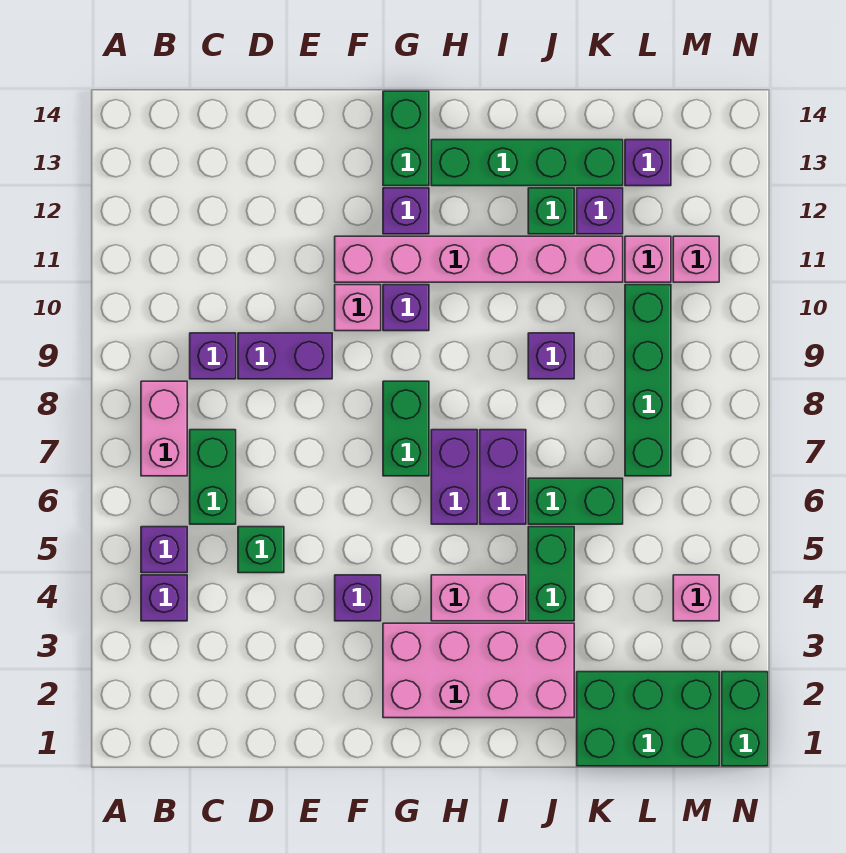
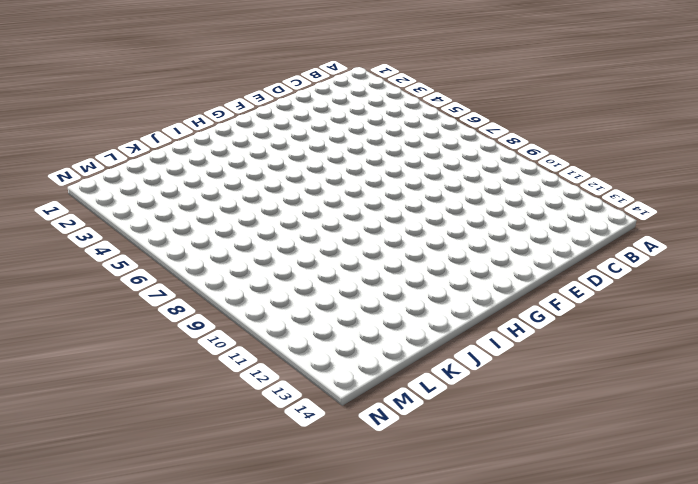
none -> purple 1x1 brick [141,575,187,621]
none -> purple 1x1 brick [141,527,187,573]
none -> pink 1x2 brick [141,381,187,476]
none -> green 1x2 brick [190,430,236,524]

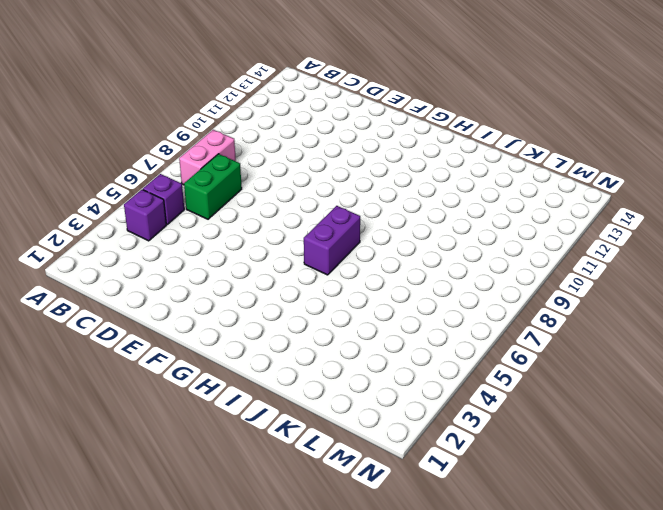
none -> purple 1x1 brick [190,333,236,379]
none -> green 1x1 brick [238,527,284,573]
none -> purple 1x2 brick [238,333,332,379]
none -> purple 1x1 brick [335,575,381,621]

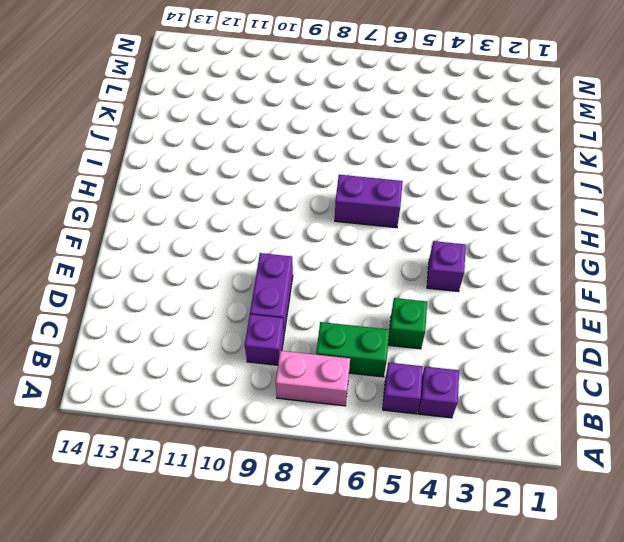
none -> pink 1x1 brick [335,285,381,331]
none -> pink 1x6 brick [335,236,623,282]
none -> pink 2x4 brick [383,623,574,718]
none -> green 1x2 brick [383,381,429,476]

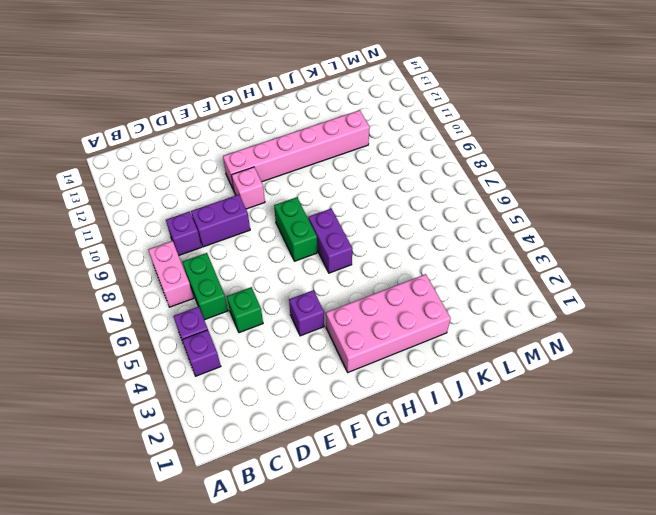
none -> purple 1x1 brick [383,285,429,331]
none -> purple 1x1 brick [383,188,429,234]
none -> green 1x2 brick [383,91,429,186]
none -> pink 1x2 brick [431,575,526,621]

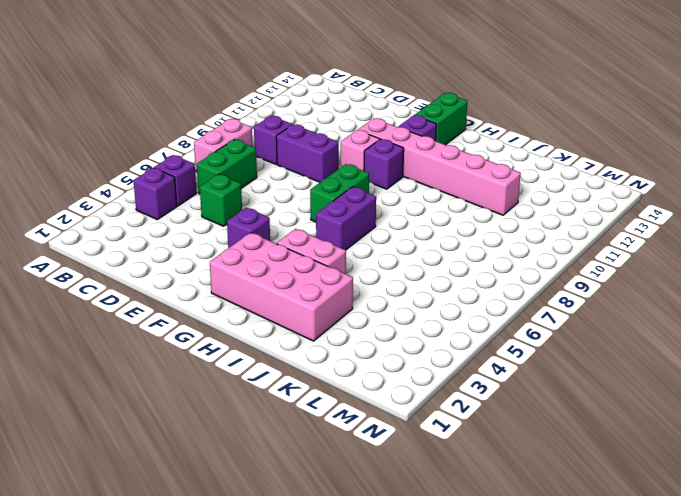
none -> green 1x4 brick [431,140,623,186]
none -> purple 1x2 brick [480,430,526,524]
none -> green 1x2 brick [528,527,574,621]
none -> green 1x2 brick [528,478,623,524]

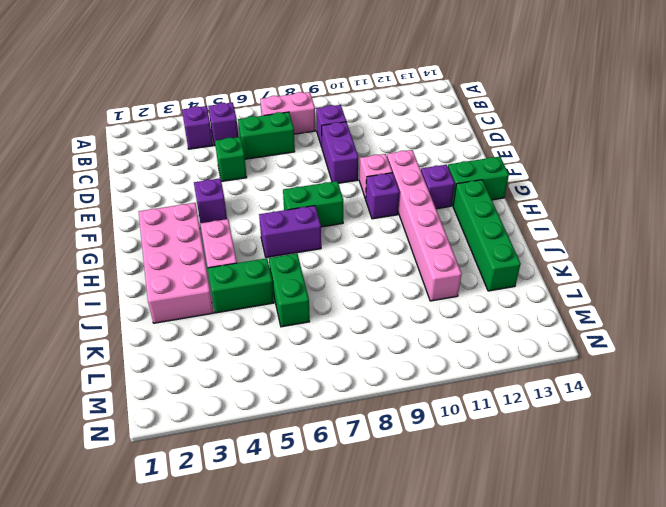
none -> purple 1x2 brick [480,430,526,524]
none -> purple 1x1 brick [528,333,574,379]
none -> green 1x1 brick [528,188,574,234]
none -> green 2x3 brick [577,672,719,766]

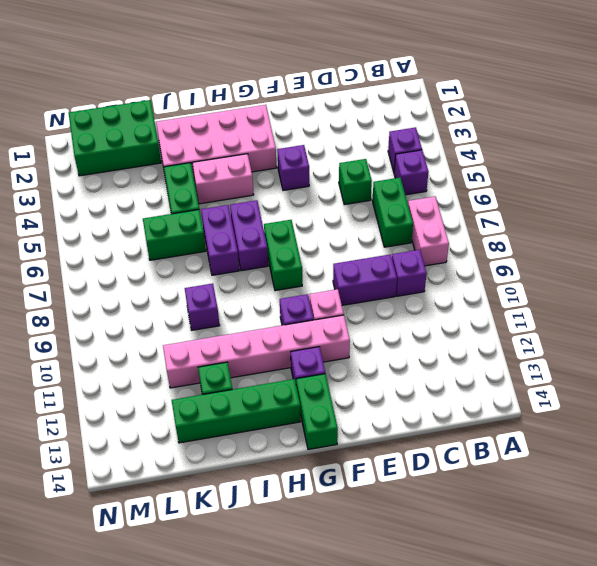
none -> purple 1x1 brick [577,188,623,234]
none -> green 1x4 brick [625,285,671,476]
none -> pink 1x1 brick [625,236,671,282]
none -> purple 1x1 brick [625,140,671,186]

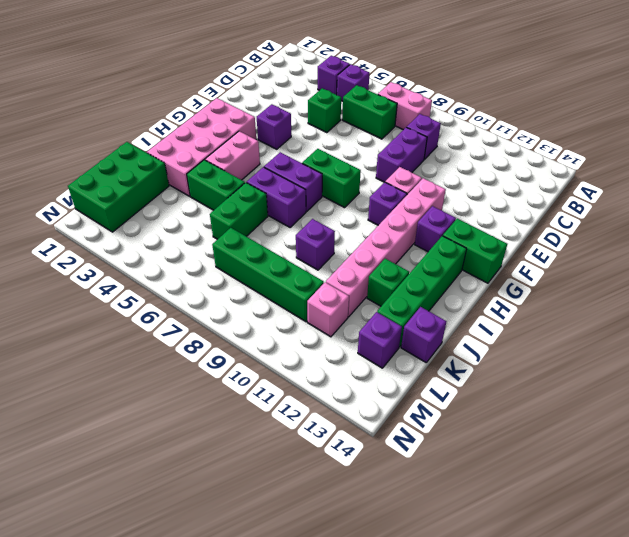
purple 1x1 brick [401,307,446,362] -> purple 1x1 brick moved to [577,188,623,234]
none -> pink 1x1 brick [673,575,719,621]
none -> pink 1x1 brick [673,236,719,282]
none -> green 1x2 brick [722,672,768,766]

